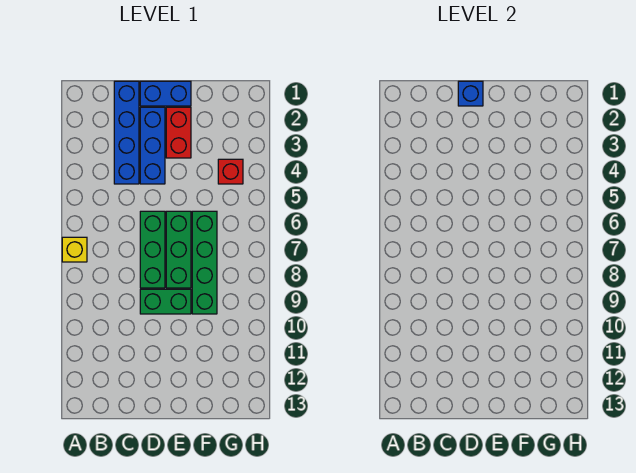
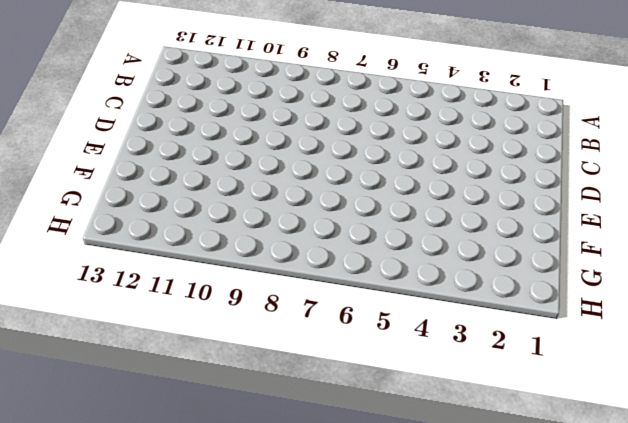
none -> yellow 1x1 brick [62,237,87,262]
none -> blue 1x4 brick [114,81,139,184]

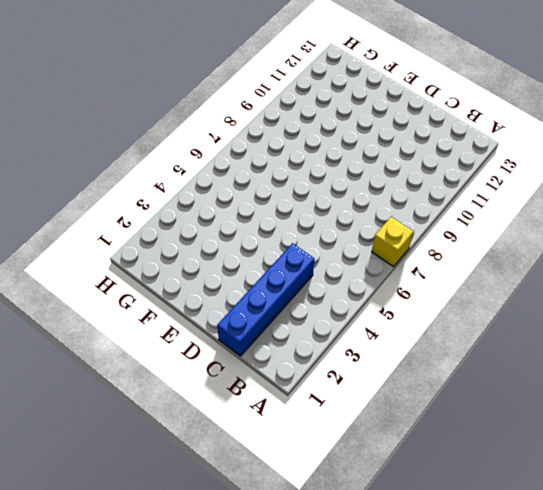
none -> blue 1x2 brick [140,81,191,106]
none -> blue 1x3 brick [140,107,165,184]

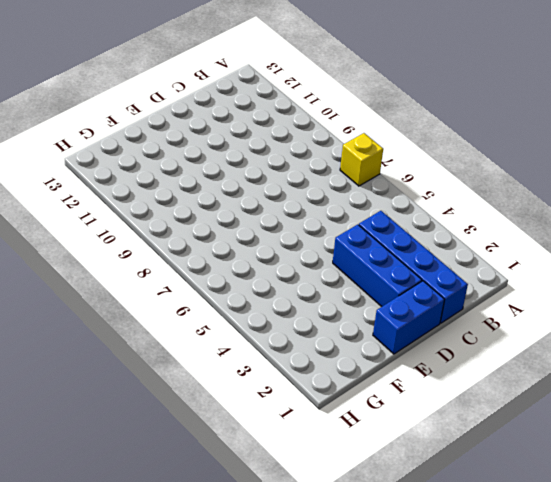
none -> green 1x3 brick [140,211,165,288]
none -> green 1x2 brick [140,289,191,314]

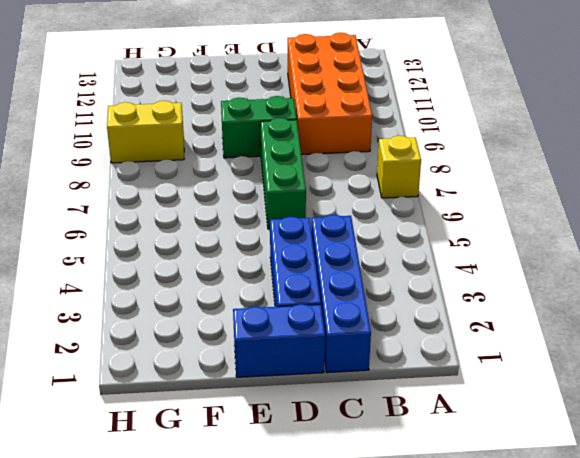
orange 2x4 brick [288,33,372,155] -> none
yellow 1x2 brick [107,101,184,163] -> none
none -> red 1x2 brick [166,107,191,158]
none -> green 1x3 brick [166,211,191,288]

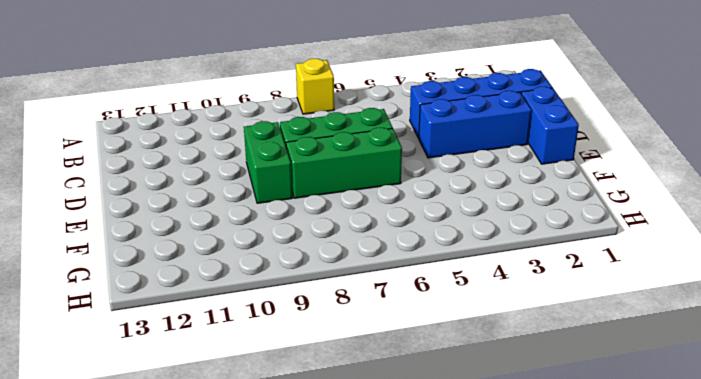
none -> red 1x2 brick [166,107,191,158]
none -> green 1x4 brick [192,211,217,314]

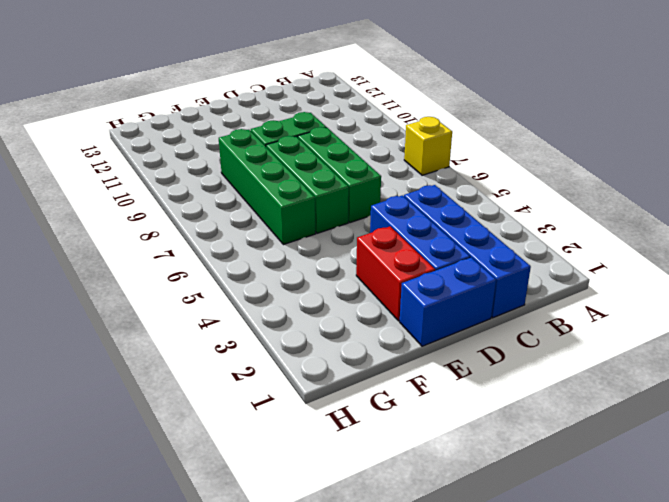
none -> red 1x1 brick [218,159,243,184]
none -> blue 1x1 brick [458,81,483,106]

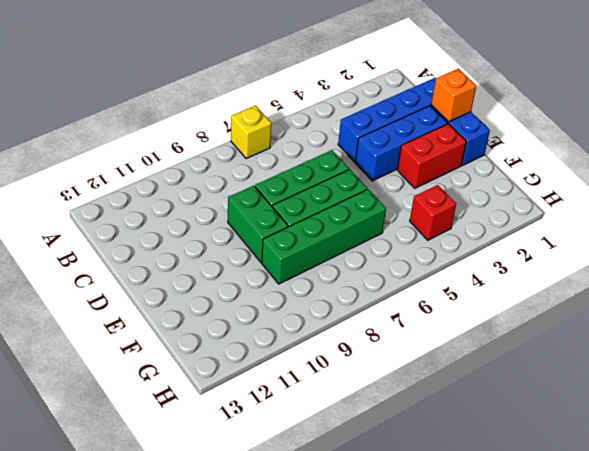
orange 1x1 brick [431,69,476,122] -> blue 1x1 brick [458,81,483,106]

